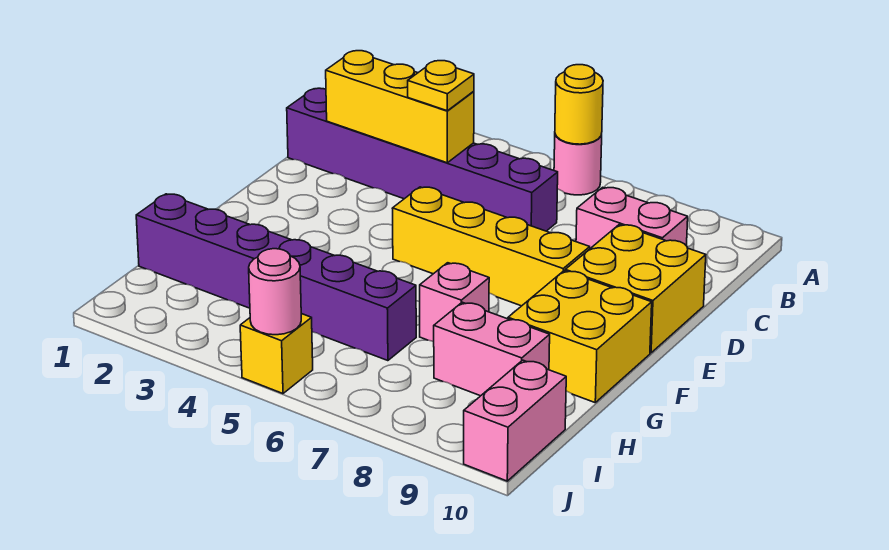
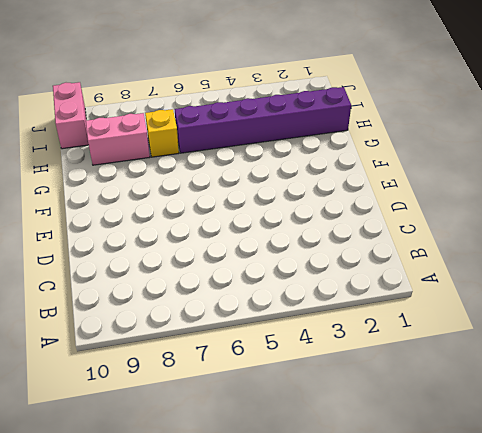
yellow 1x1 brick [145,109,179,157] -> yellow 1x1 brick moved to [240,314,313,394]
none -> pink 1x1 round brick [554,135,602,195]
none -> purple 1x6 brick [287,88,558,231]
none -> pink 1x2 brick [576,187,688,248]

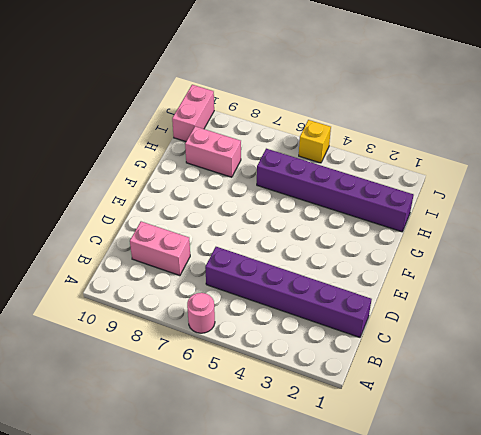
none -> yellow 2x2 brick [565,225,706,353]
none -> yellow 1x4 brick [392,187,590,306]
none -> yellow 2x2 brick [508,271,652,402]

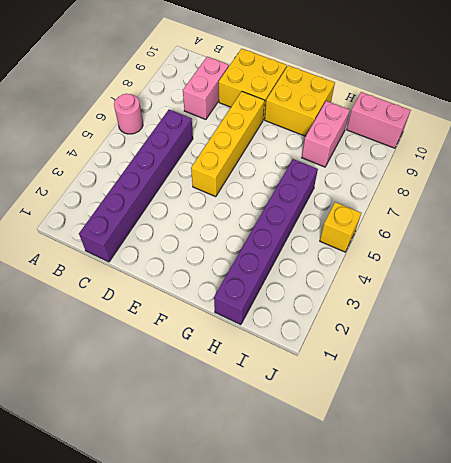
none -> pink 1x1 brick [420,263,489,342]
none -> yellow 1x1 round brick [555,65,603,144]
none -> yellow 1x3 brick [326,51,474,163]

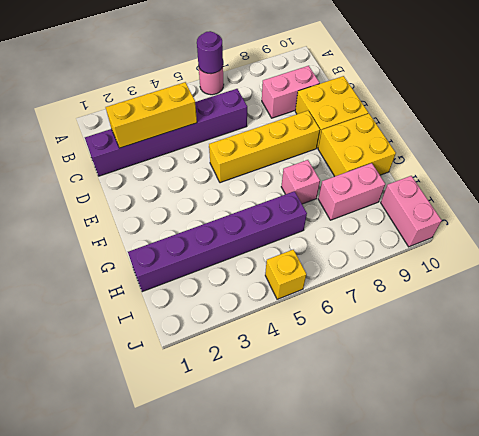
purple 1x1 round brick [197,31,223,74] -> yellow 1x1 round brick [555,65,603,144]
none -> pink 1x1 round brick [249,249,301,335]
none -> yellow 1x1 plate [408,61,474,111]

